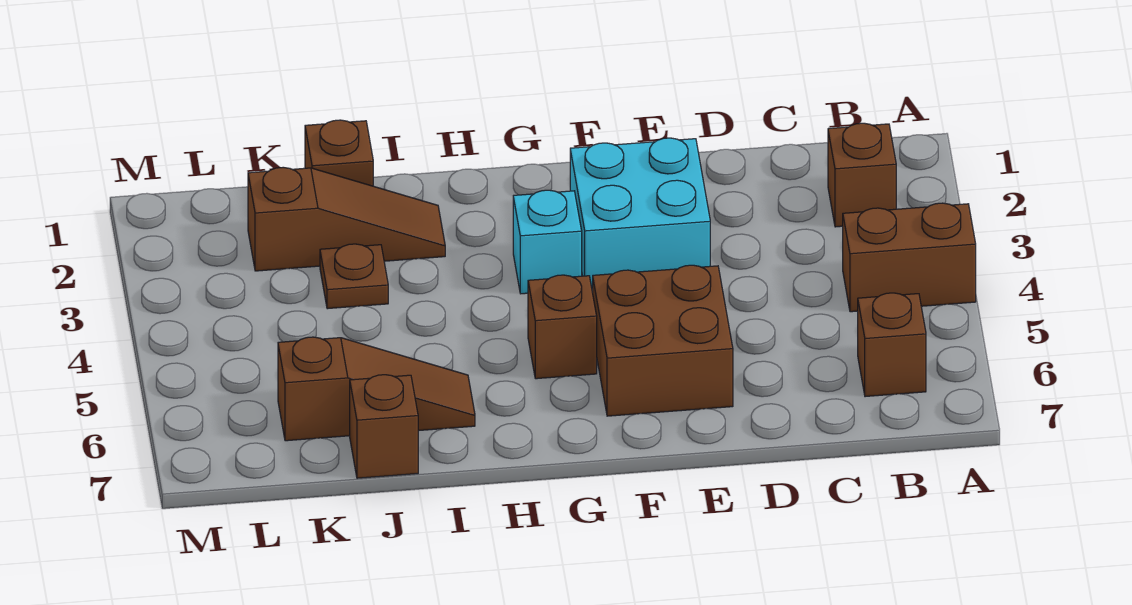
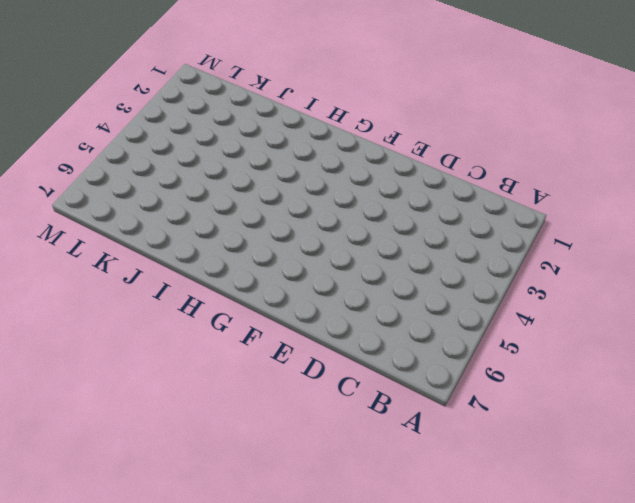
none -> brown 1x2 brick [843,203,976,312]
none -> brown 1x1 brick [828,123,896,227]
none -> brown 1x1 brick [858,293,926,397]

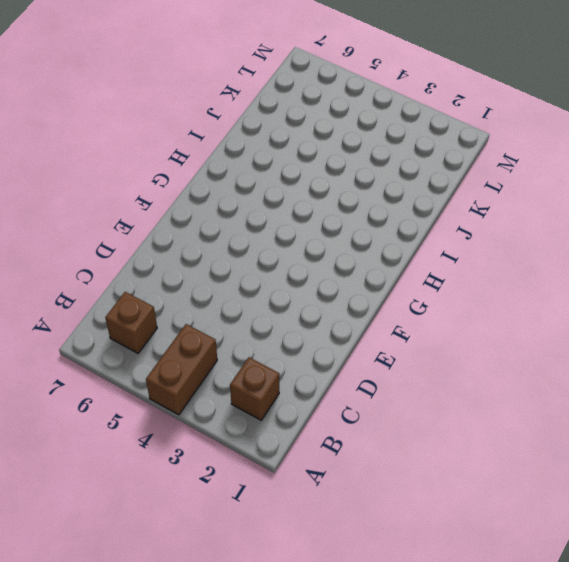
none -> cyan 2x2 brick [570,138,710,288]
none -> brown 2x2 brick [593,265,733,416]
none -> cyan 1x1 brick [513,190,582,294]

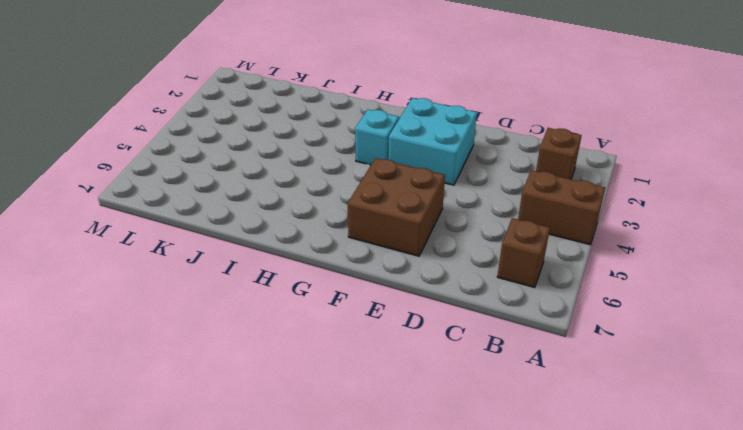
none -> brown 1x1 brick [528,275,597,379]
none -> brown 1x3 slope [248,167,445,271]
none -> brown 1x3 slope [278,337,475,441]

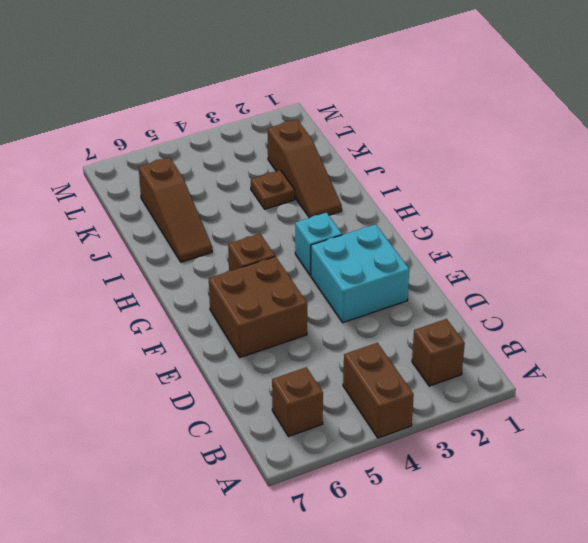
none -> brown 1x1 brick [305,120,373,186]
none -> brown 1x1 brick [350,375,418,478]

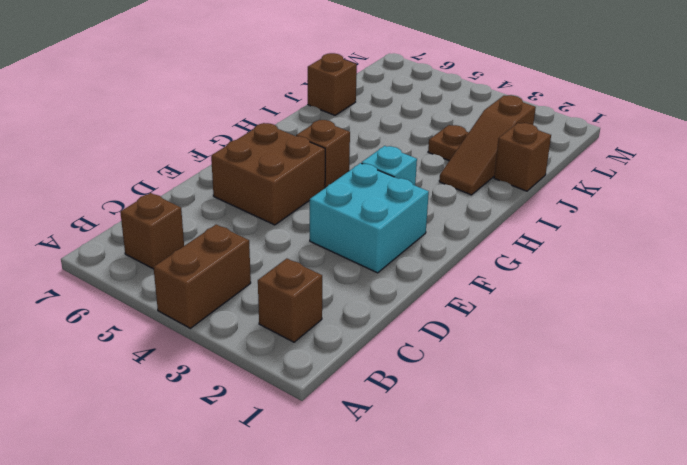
none -> brown 1x3 slope [278,337,475,441]

